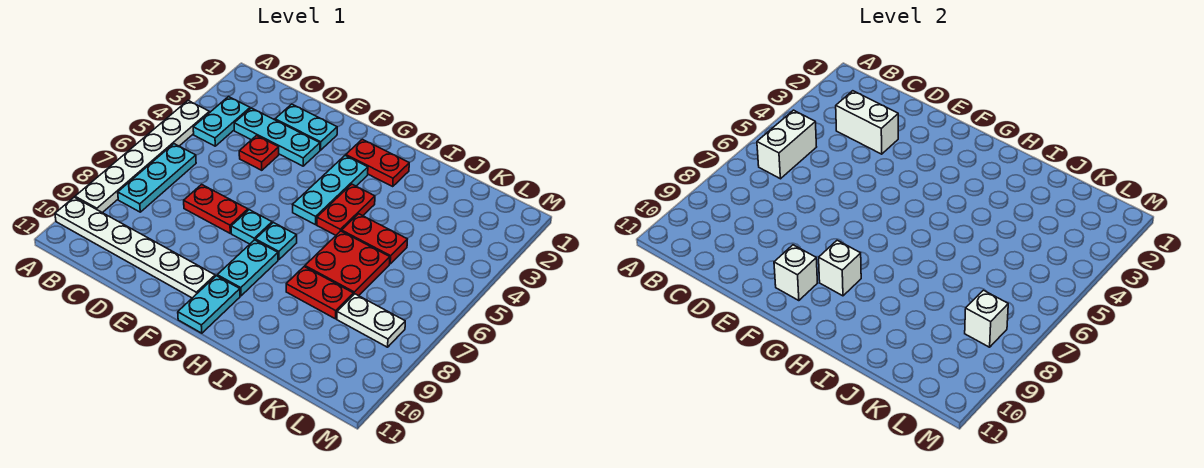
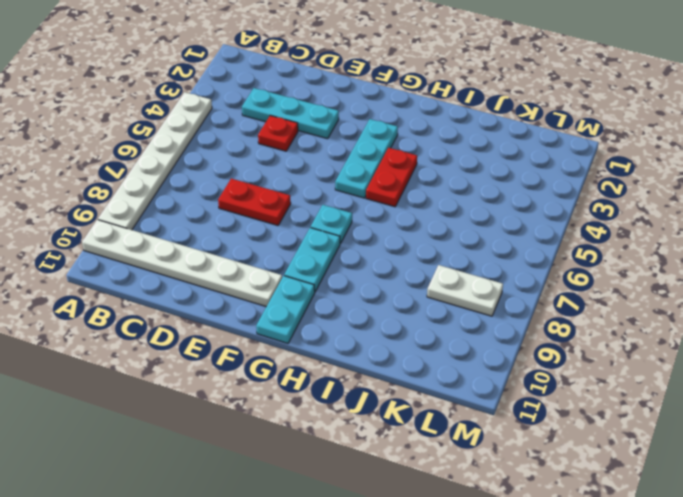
none -> cyan 1x2 plate [193,96,250,146]
none -> cyan 1x3 plate [118,144,196,212]
none -> cyan 1x2 plate [275,104,337,150]

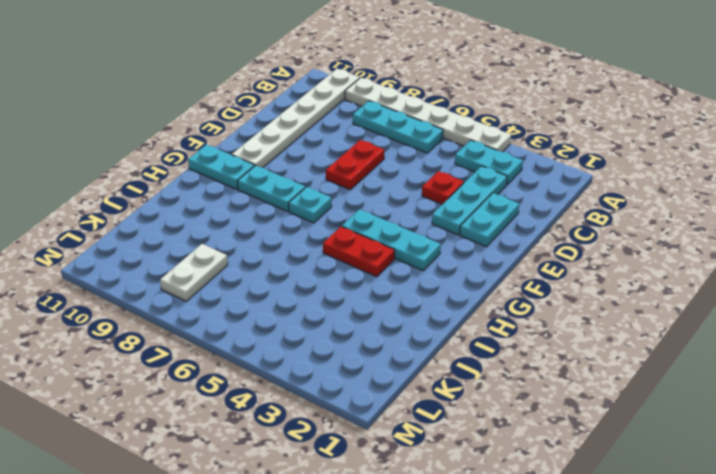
none -> cyan 1x1 plate [231,210,272,244]
none -> red 1x2 plate [346,139,409,187]
none -> red 1x2 plate [342,214,407,264]

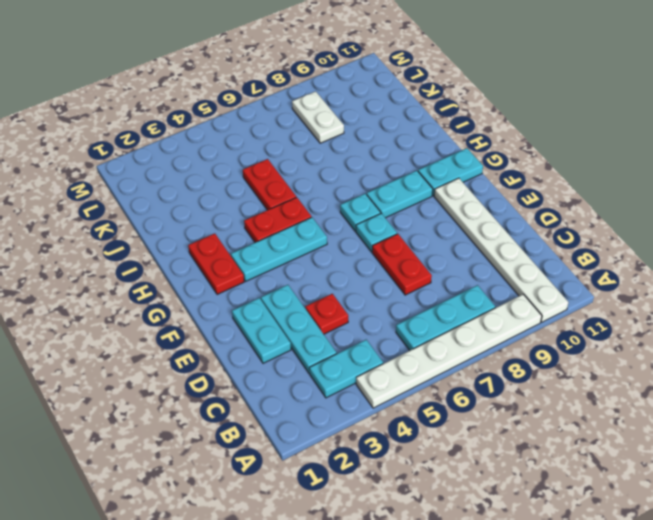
none -> red 2x2 plate [305,231,390,296]
none -> red 1x2 plate [286,267,354,319]
none -> white 1x2 brick [757,110,816,179]

